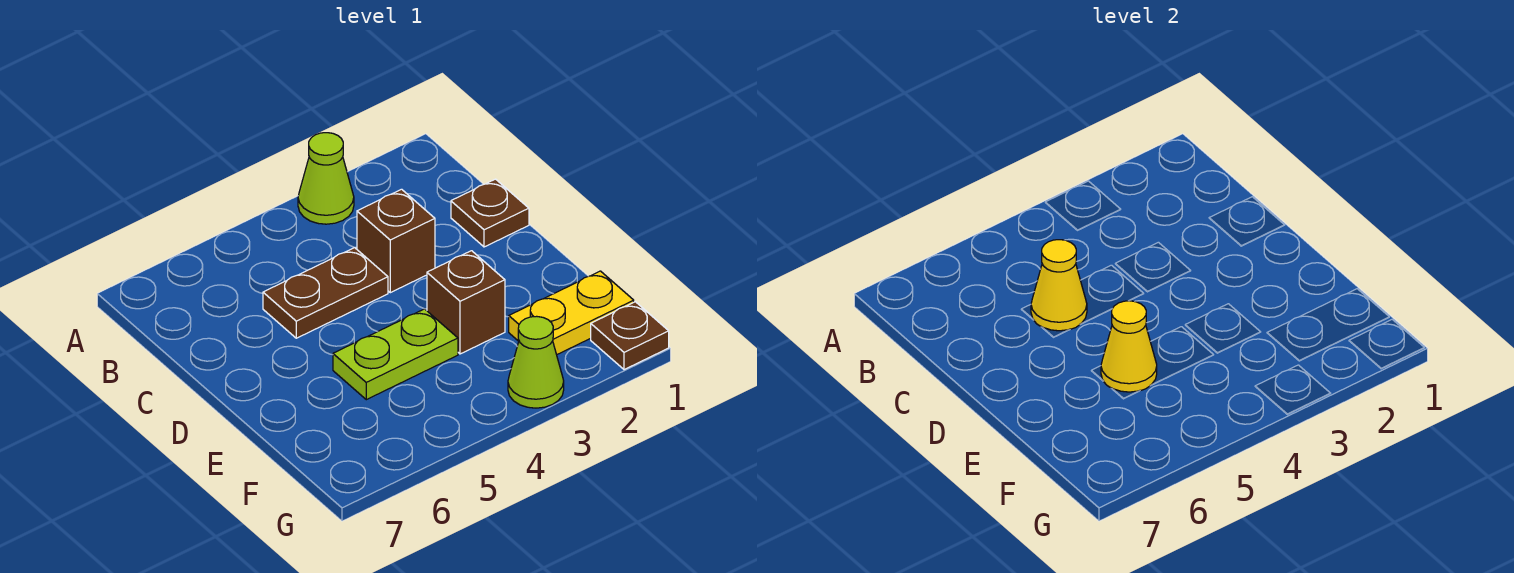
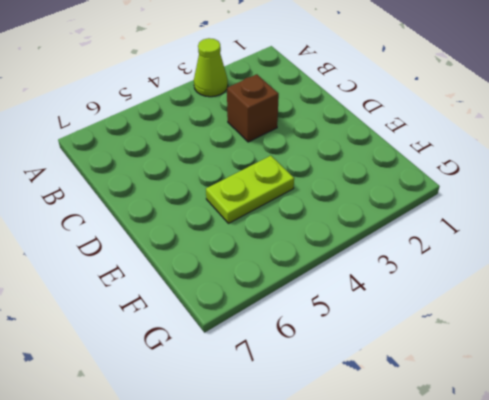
none -> brown 1x1 plate [451,179,529,247]
none -> brown 1x2 plate [263,248,388,338]

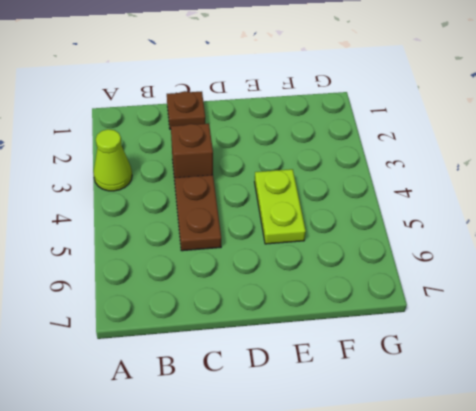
none -> brown 1x1 brick [427,251,505,354]
none -> yellow 1x2 plate [509,271,634,355]

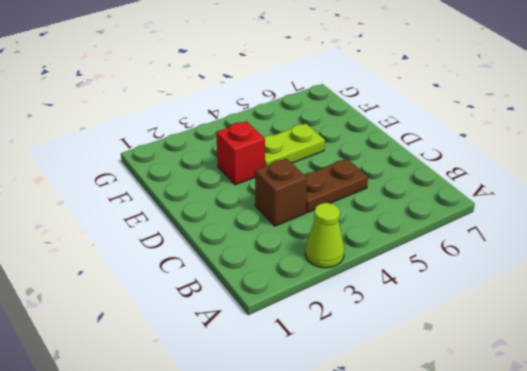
red 1x1 brick [216,121,265,185] -> brown 1x1 brick [427,251,505,354]
none -> brown 1x1 plate [451,179,529,247]
none -> yellow 1x2 plate [509,271,634,355]

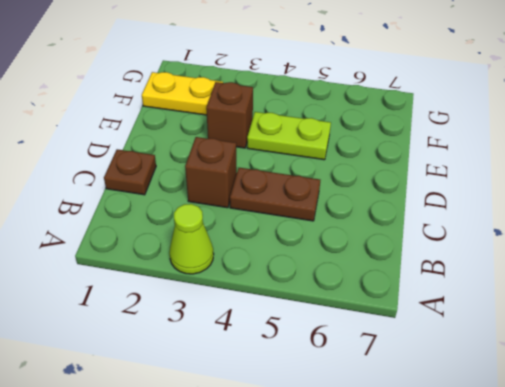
none -> brown 1x1 plate [591,302,669,370]
none -> lime 1x1 cone [508,316,564,408]

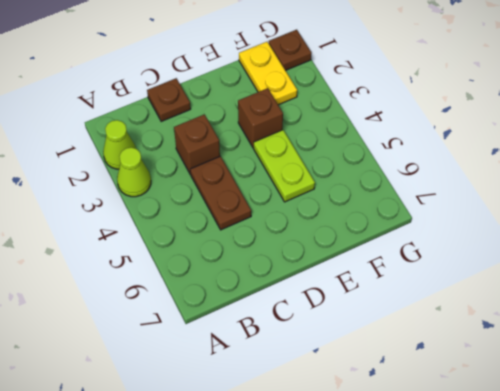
lime 1x1 cone [103,120,136,169] -> lime 1x1 cone moved to [508,316,564,408]
none -> yellow 1x1 cone [1031,240,1087,331]
none -> yellow 1x1 cone [1101,301,1157,392]

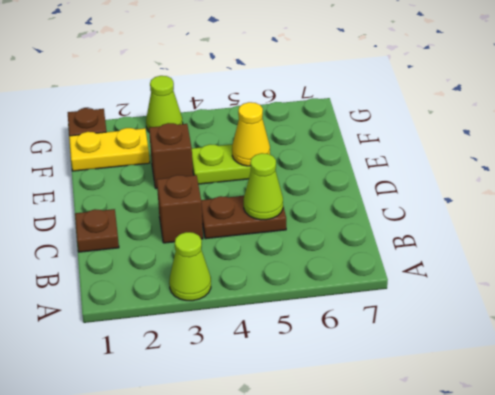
lime 1x1 cone [244,153,283,220] -> yellow 1x1 cone [1031,240,1087,331]

